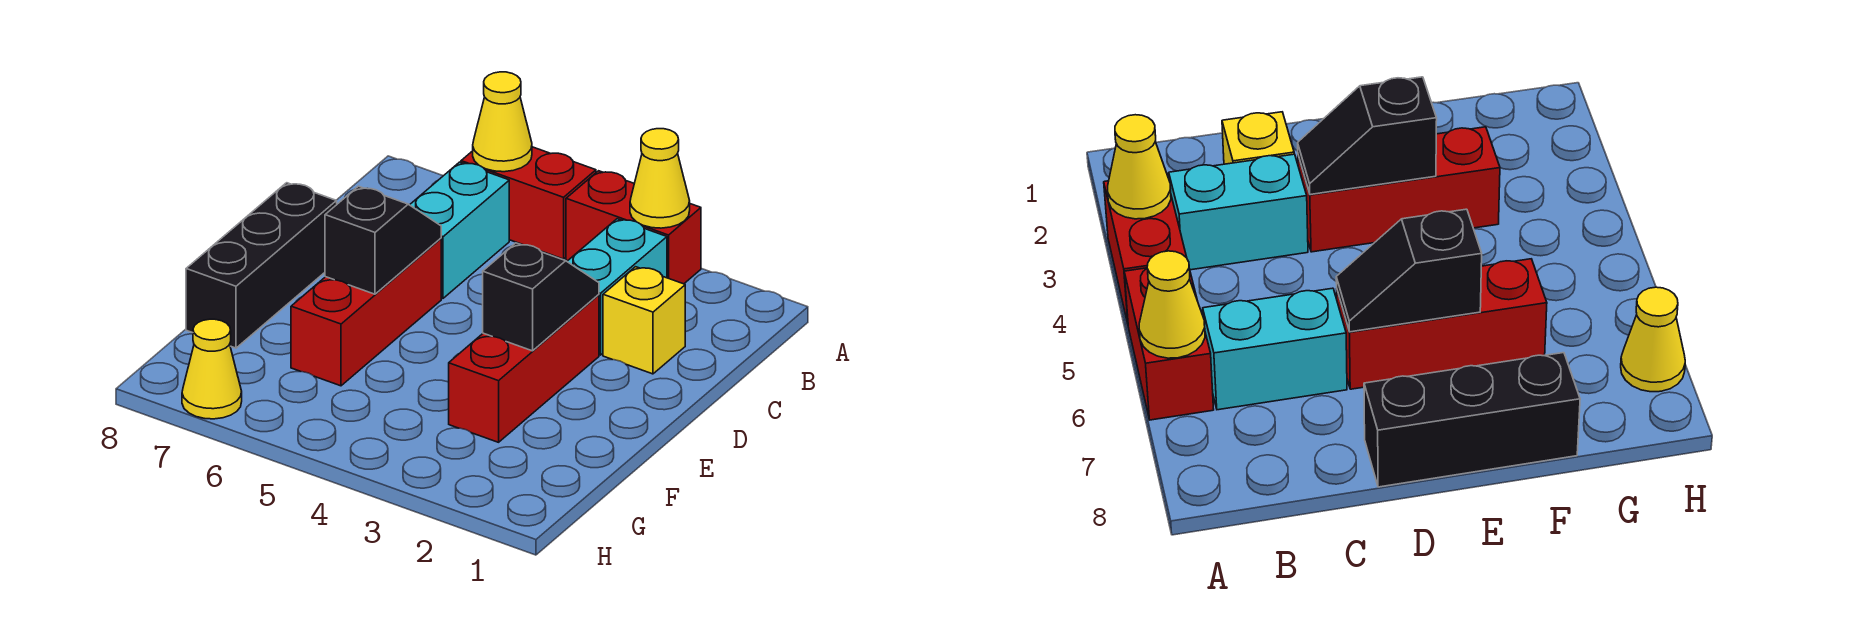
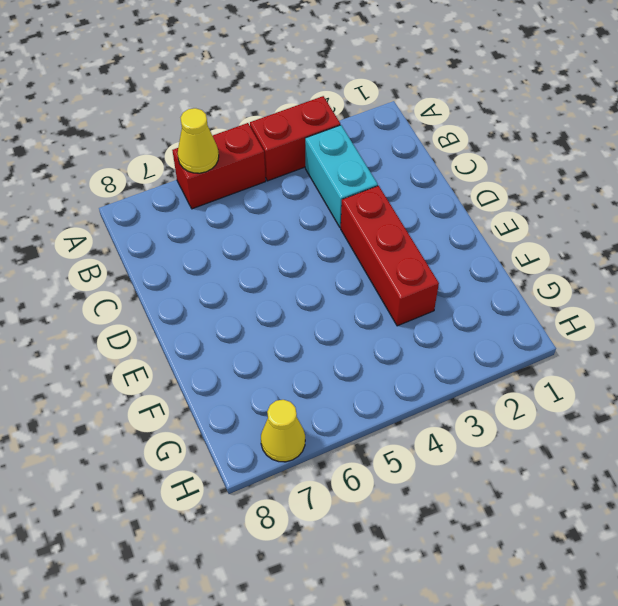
none -> cyan 1x2 brick [410,162,509,298]
none -> yellow 1x1 brick [603,267,685,374]
none -> red 1x3 brick [291,238,441,386]

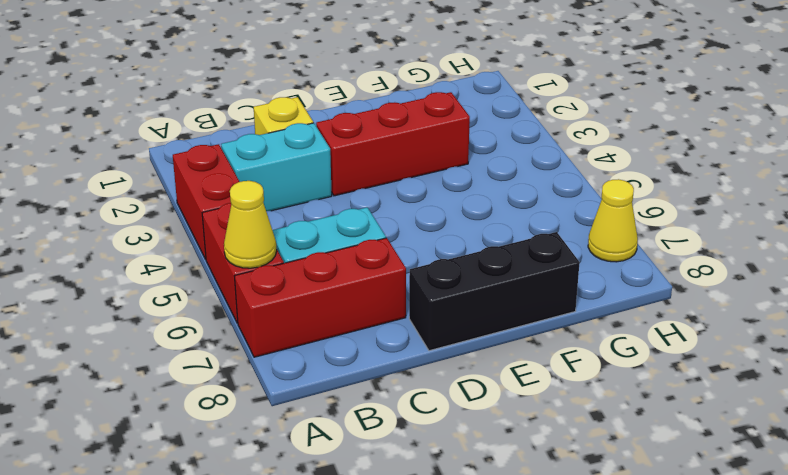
red 1x3 brick [235,238,406,357] -> red 1x3 brick moved to [291,238,441,386]
none -> yellow 1x1 cone [630,129,690,228]
none -> black 1x2 slope [483,243,599,351]
none -> black 1x2 slope [325,186,441,294]

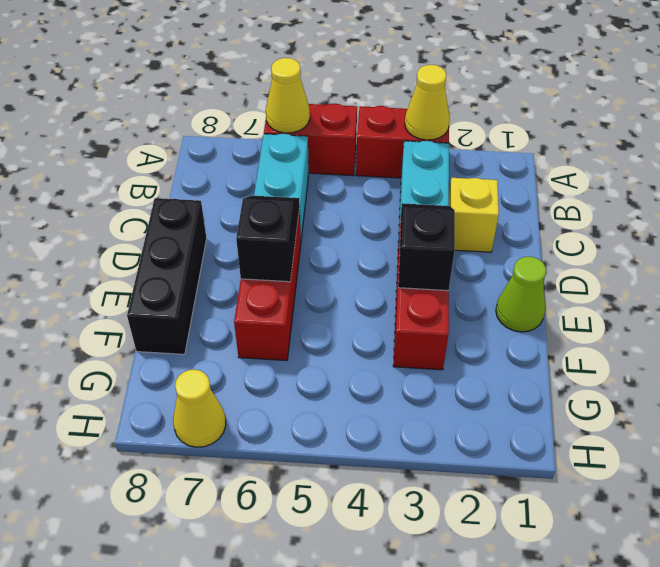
lime 1x1 cone [496,257,546,332] -> none

